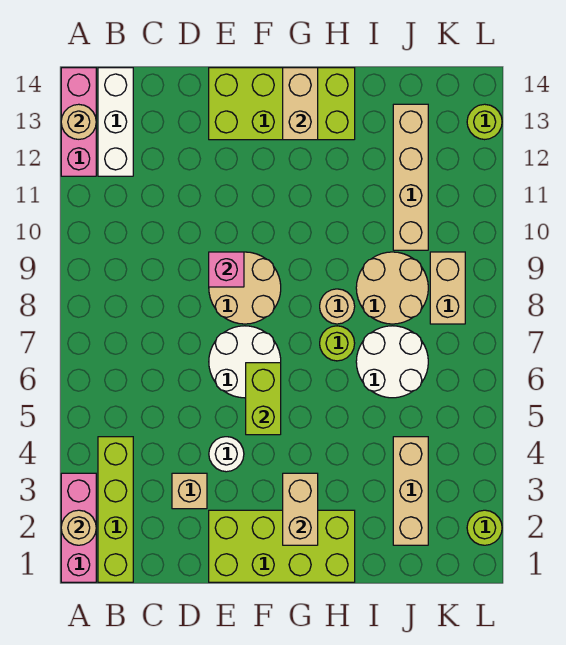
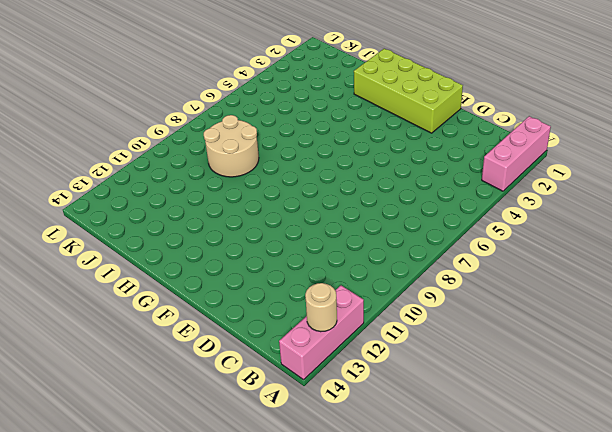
none -> lime 1x4 brick [98,437,133,582]
none -> white 1x3 brick [98,68,133,176]
none -> tan 1x1 brick [172,473,207,509]

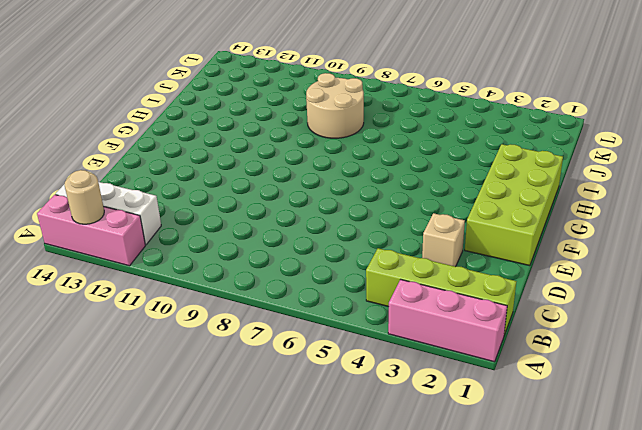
none -> white 1x1 round brick [209,437,244,472]
none -> white 2x2 round brick [209,326,281,398]
none -> tan 2x2 round brick [209,252,281,324]

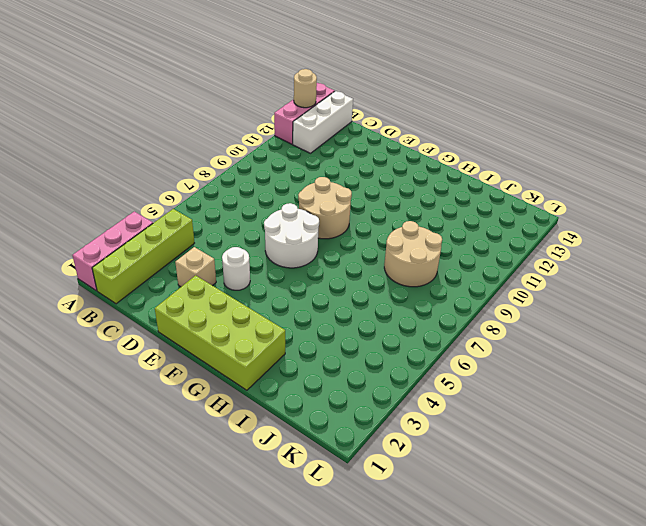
none -> lime 2x4 brick [209,68,355,140]
none -> lime 1x1 round brick [320,326,355,361]
none -> tan 1x1 round brick [320,289,355,324]

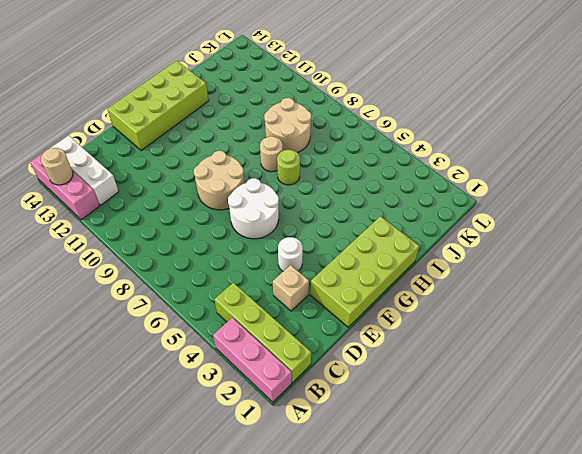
none -> white 2x2 round brick [356,326,428,398]
none -> tan 1x3 brick [393,437,428,545]
none -> tan 1x4 brick [393,104,428,250]

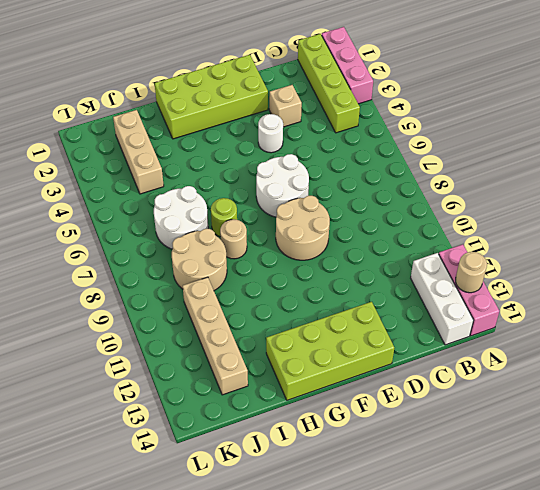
none -> tan 1x2 brick [430,252,465,324]
none -> lime 1x1 round brick [467,510,502,545]
none -> lime 1x1 round brick [467,104,502,140]

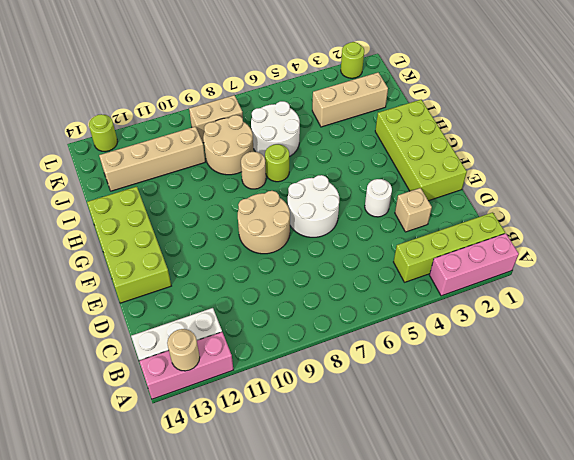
none -> tan 1x1 round brick [61,510,96,545]
none -> pink 1x1 brick [209,252,244,287]
none -> lime 1x2 brick [246,363,281,435]

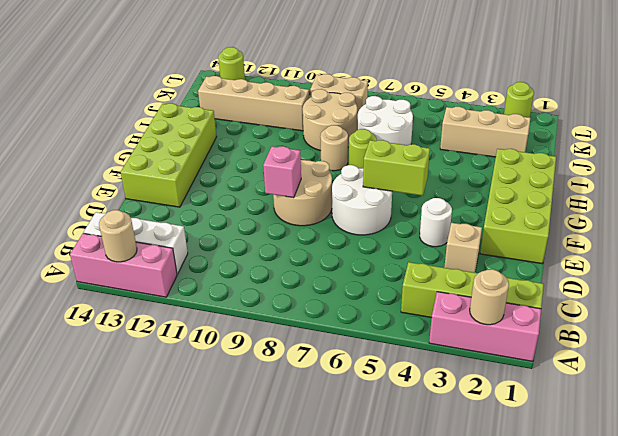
none -> tan 1x2 brick [283,473,318,545]
none -> tan 1x2 brick [283,68,318,140]

